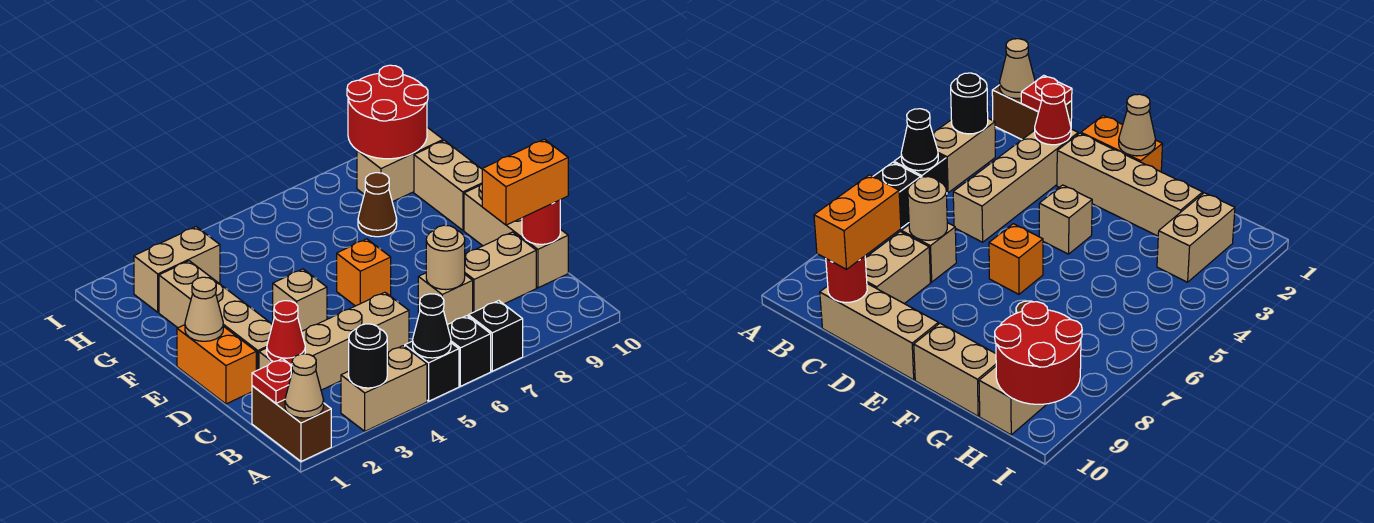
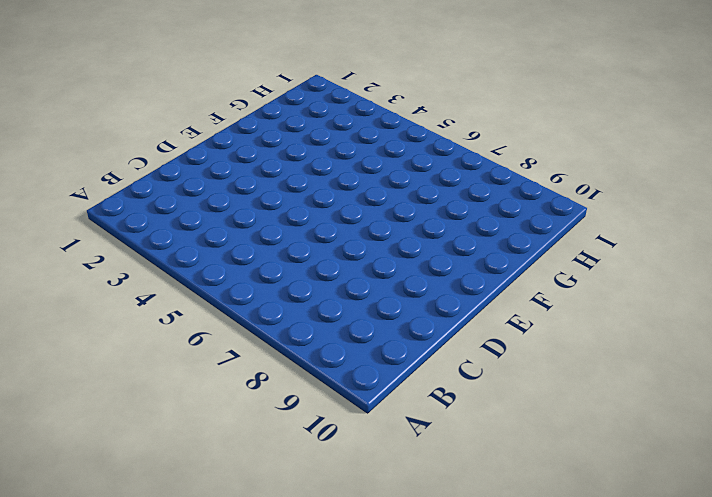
none -> brown 1x2 brick [252,386,331,461]
none -> tan 1x2 brick [341,346,427,431]
none -> black 1x1 brick [405,341,459,401]

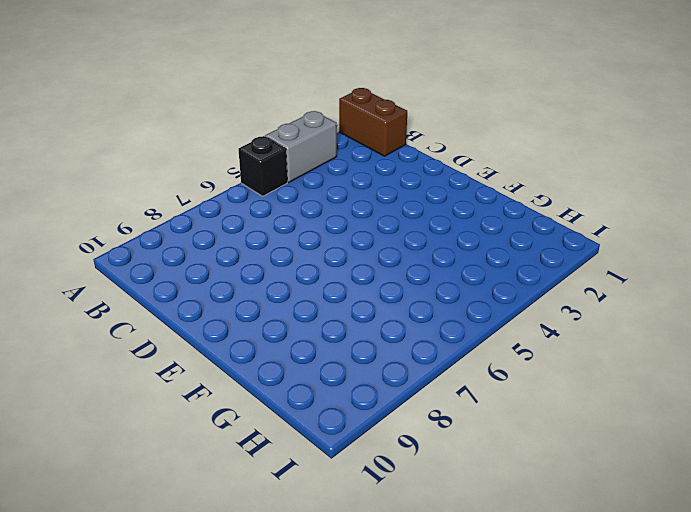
grey 1x2 brick [265,111,337,182] -> tan 1x2 brick [341,346,427,431]
none -> black 1x1 brick [447,316,491,386]
none -> black 1x1 brick [468,301,523,371]
none -> tan 1x4 brick [259,292,409,390]

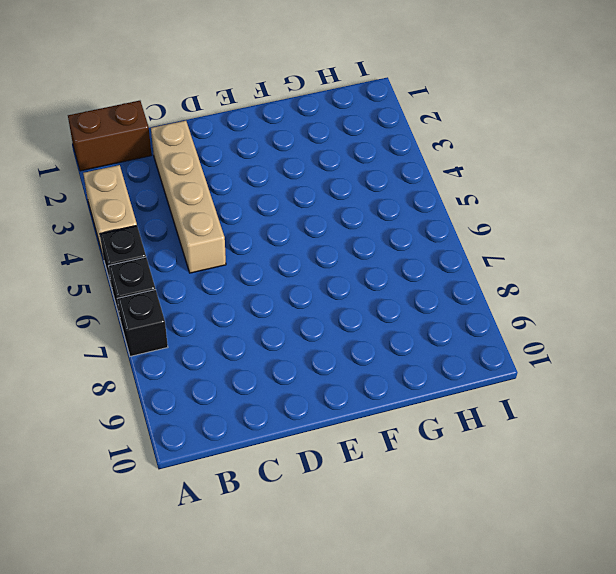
none -> tan 1x1 brick [418,273,473,325]
none -> tan 1x2 brick [465,232,536,312]
none -> tan 1x3 brick [464,184,568,288]

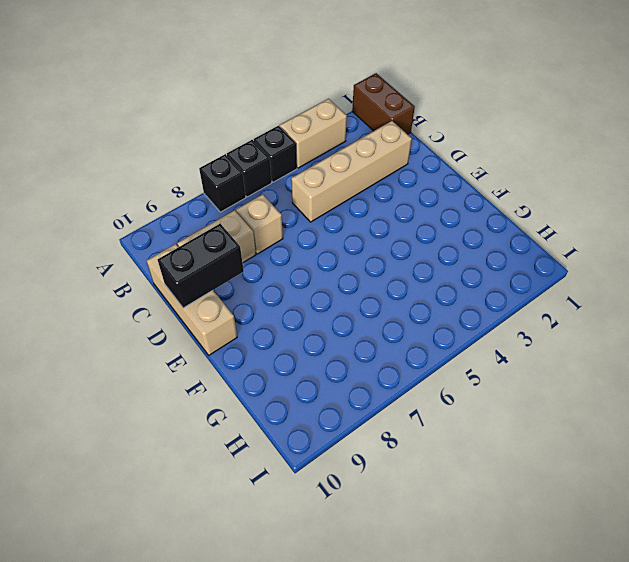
black 1x2 brick [157,224,244,308] -> none
none -> orange 1x2 brick [177,325,256,404]
none -> tan 1x4 brick [159,261,273,371]
none -> tan 1x1 brick [273,269,327,331]

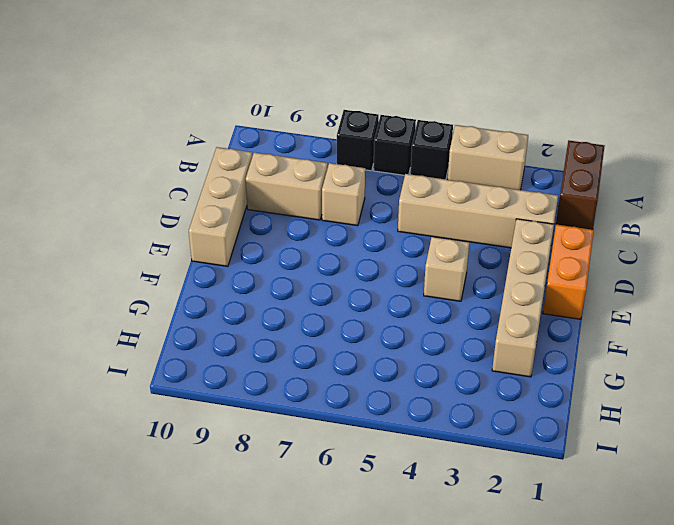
none -> orange 1x1 brick [337,239,391,306]
none -> tan 1x2 brick [414,140,482,230]
none -> brown 1x1 cone [358,173,397,237]

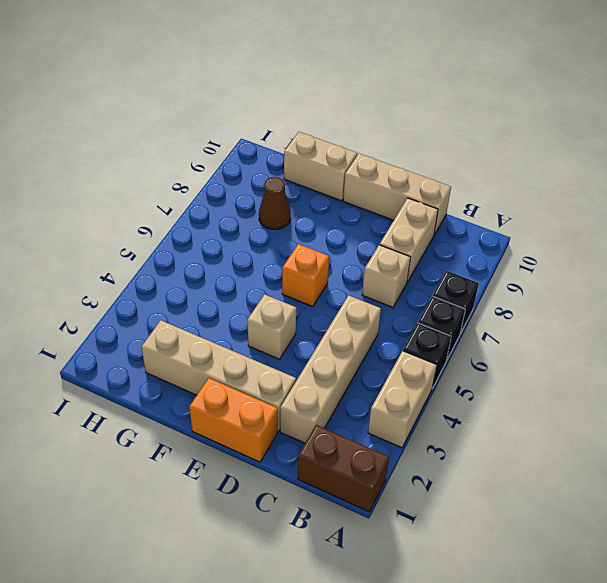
none -> tan 1x2 brick [134,227,220,312]
none -> tan 1x2 brick [357,127,443,202]
none -> tan 1x1 cone [285,354,324,418]

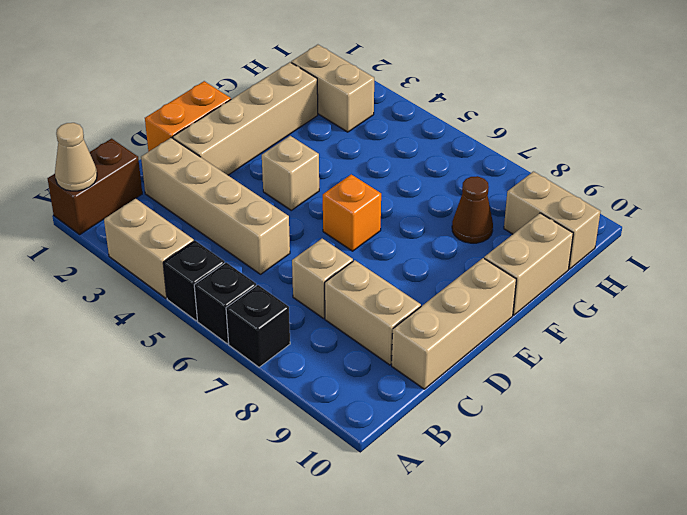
none -> black 1x1 round brick [349,324,387,388]
none -> black 1x1 cone [413,294,451,358]
none -> red 1x1 plate [252,359,293,403]

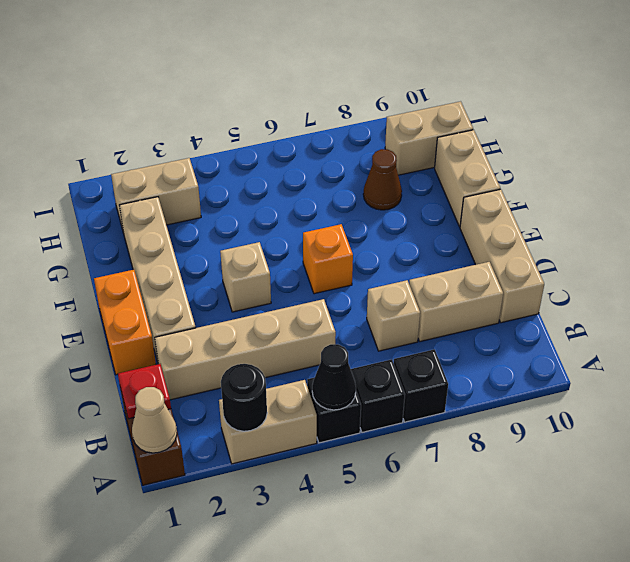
none -> red 1x1 cone [267,301,305,364]
none -> tan 1x1 round brick [426,225,465,290]
none -> red 1x1 round brick [522,200,560,244]

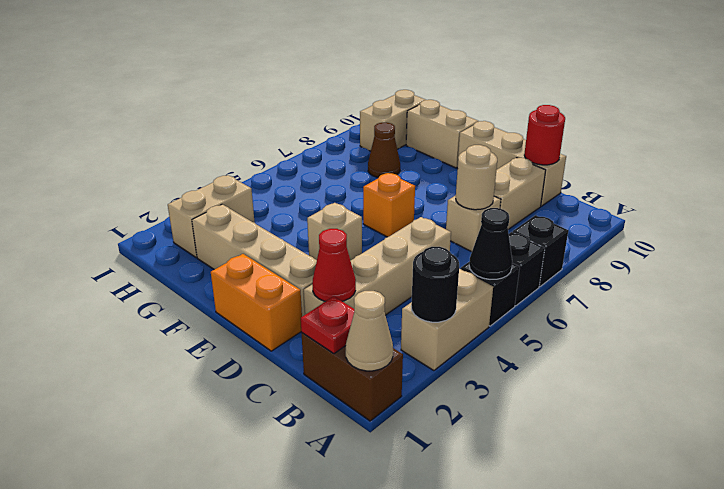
none -> tan 1x1 cone [185,277,223,341]
none -> red 2x2 round brick [347,65,428,159]
none -> orange 1x2 brick [482,139,568,225]

